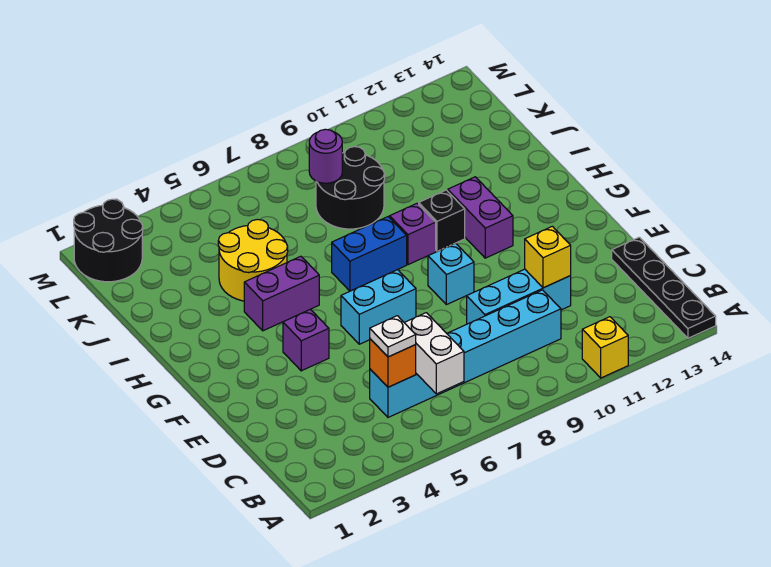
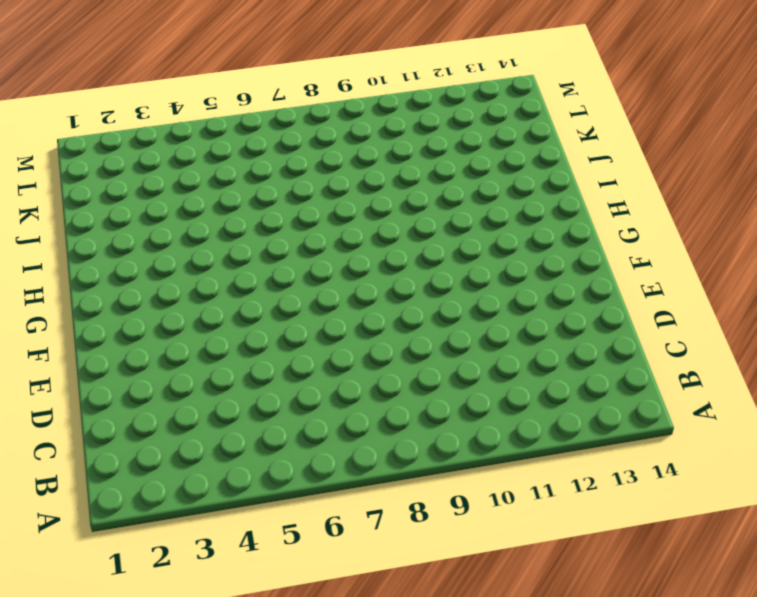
none -> yellow 1x1 brick [582,317,628,378]
none -> black 1x4 plate [612,237,716,338]
none -> cyan 1x6 brick [370,290,561,417]

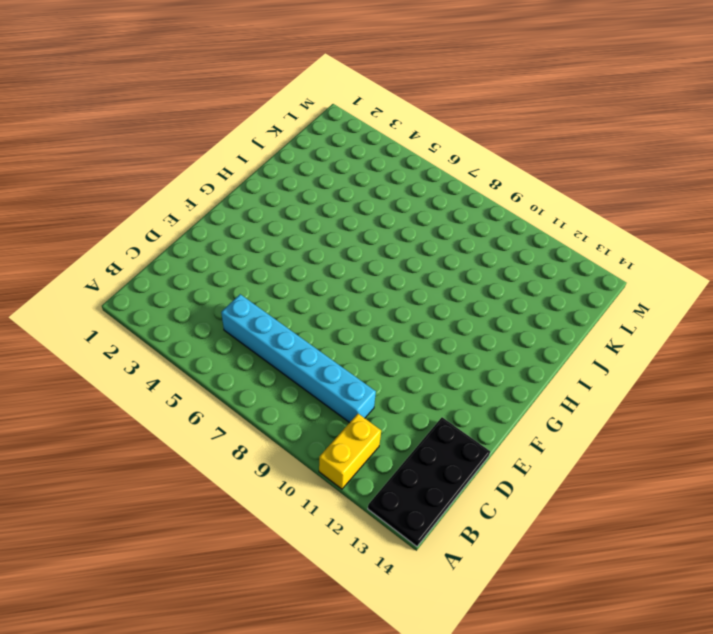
yellow 1x2 brick [319,414,381,489] -> yellow 1x1 brick [582,317,628,378]
black 2x4 plate [368,417,490,546] -> black 1x4 plate [612,237,716,338]
none -> cyan 1x3 brick [467,269,571,324]
none -> purple 1x1 brick [283,309,329,371]
none -> cyan 1x2 brick [341,270,416,344]

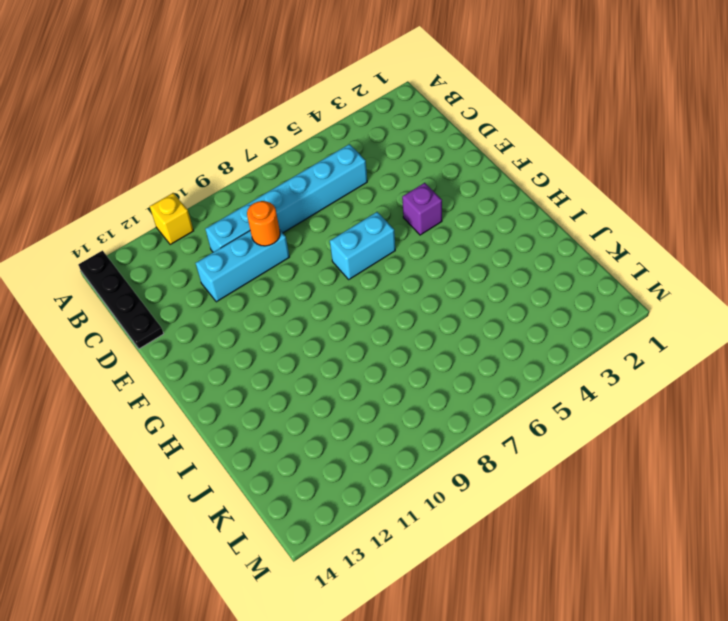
orange 1x1 round brick [247,201,280,246] -> none
none -> cyan 1x1 brick [428,243,474,305]
none -> purple 1x2 brick [448,177,513,258]
none -> purple 1x2 brick [244,256,319,331]

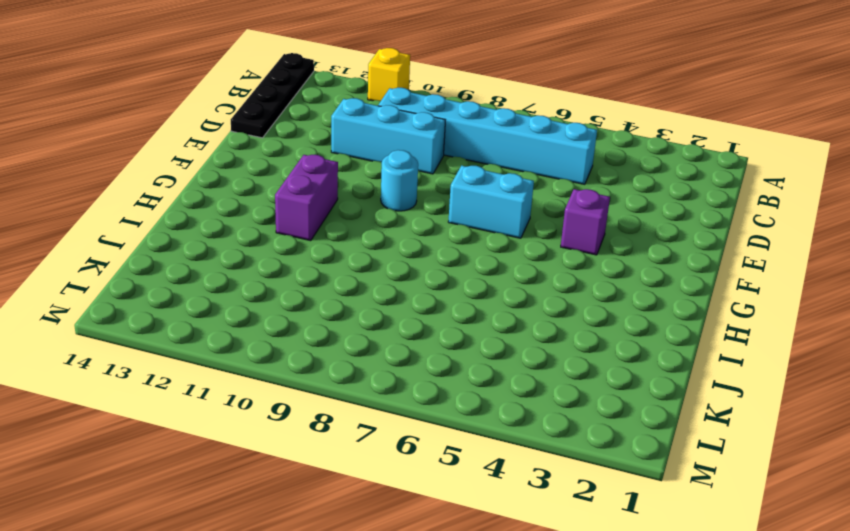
cyan 1x1 round brick [381,150,418,211] -> cyan 1x1 brick [428,243,474,305]
none -> purple 1x2 brick [244,256,319,331]
none -> blue 1x2 brick [332,217,407,291]
none -> purple 1x1 brick [390,203,436,265]

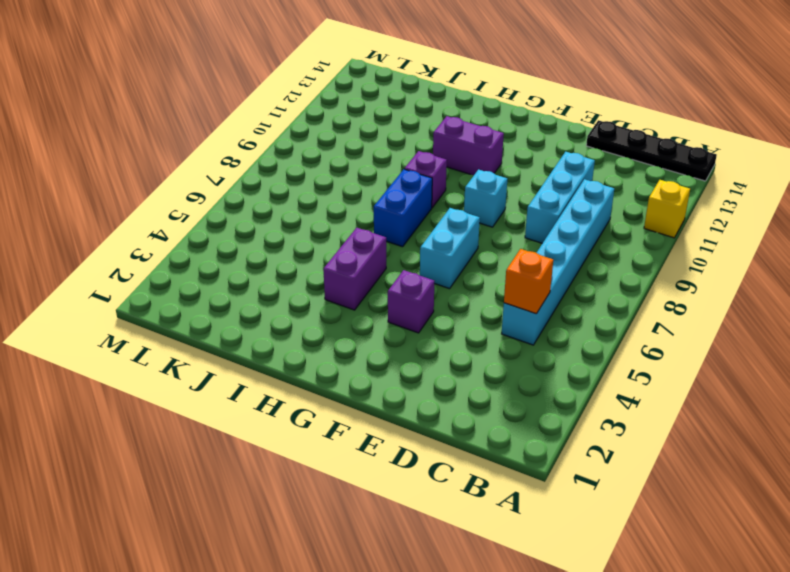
none -> black 1x1 brick [419,190,465,251]
none -> yellow 2x2 round brick [218,219,288,301]
none -> black 2x2 round brick [316,147,385,229]

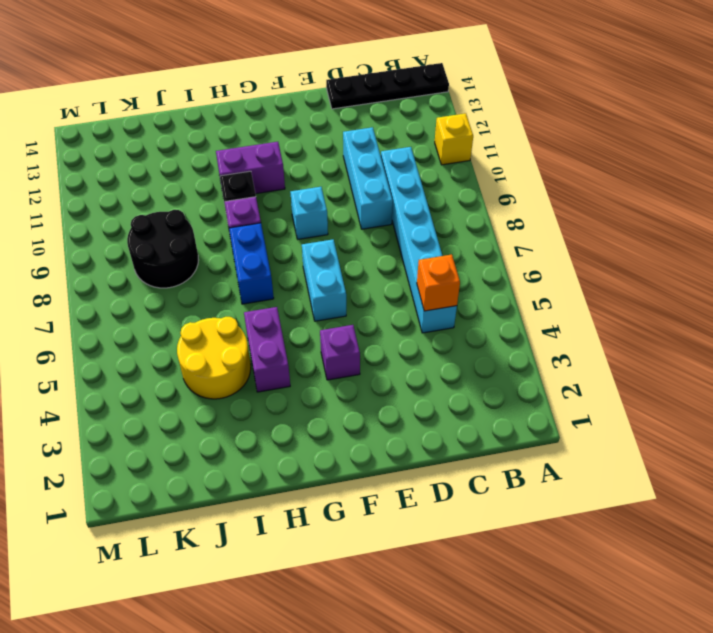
none -> black 2x2 round brick [74,199,143,282]
none -> white 1x2 brick [404,313,464,394]
none -> yellow 1x1 brick [525,226,571,288]

